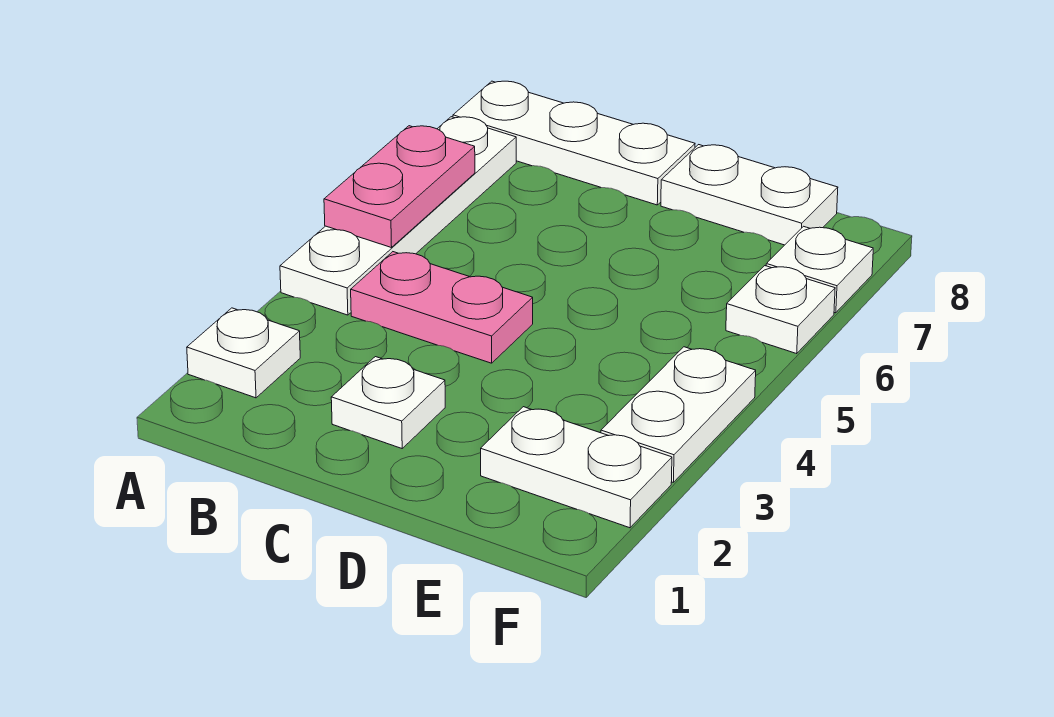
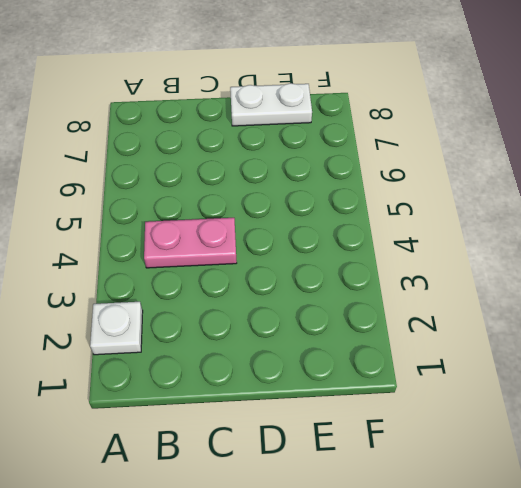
none -> white 1x4 plate [280,117,516,315]
none -> white 1x3 plate [453,81,695,205]

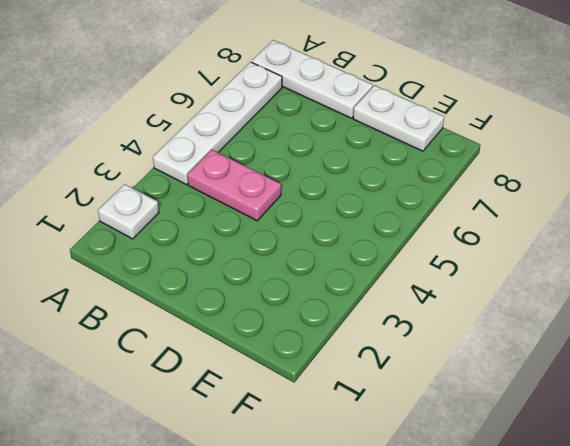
none -> white 1x1 plate [331,357,445,448]
none -> white 1x2 plate [481,407,672,528]

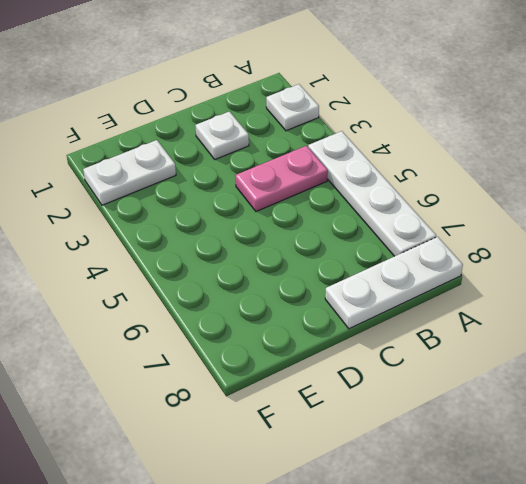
none -> white 1x2 plate [661,145,838,245]
none -> white 1x2 plate [601,347,756,482]

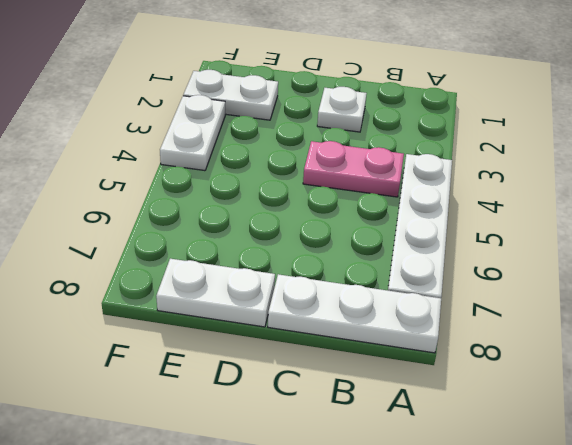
none -> white 1x1 plate [187,308,300,398]
none -> white 1x1 plate [726,266,835,354]

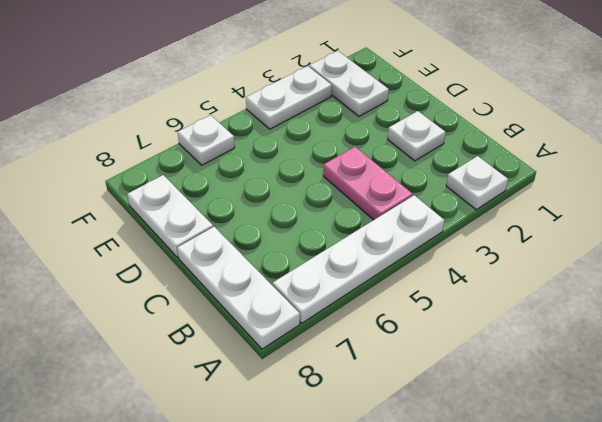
none -> white 1x1 plate [766,226,873,313]
none -> pink 1x2 plate [324,126,475,248]

